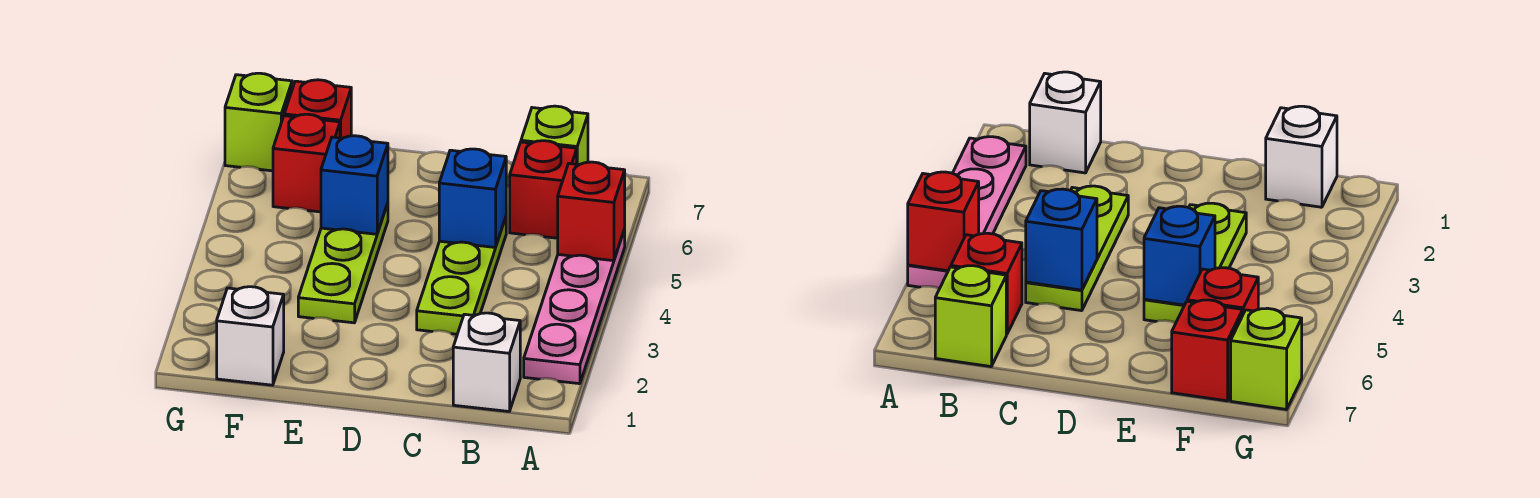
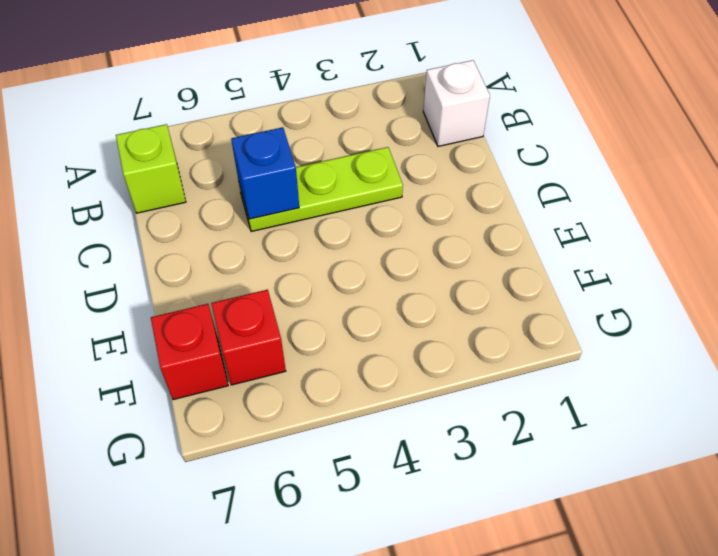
none -> pink 1x4 plate [524,229,625,384]
none -> red 1x1 brick [510,141,577,238]
none -> lime 1x3 plate [298,203,388,323]

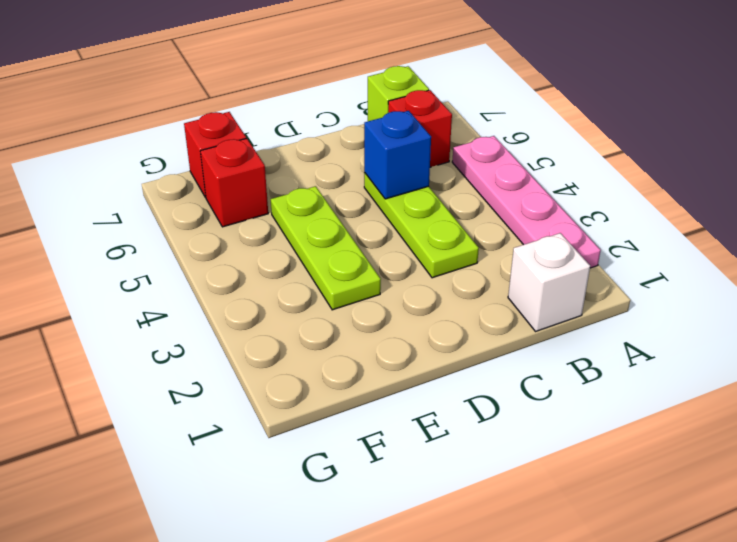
none -> white 1x1 brick [217,287,284,385]
none -> lime 1x1 brick [225,73,292,171]
none -> red 1x1 brick [558,162,625,261]

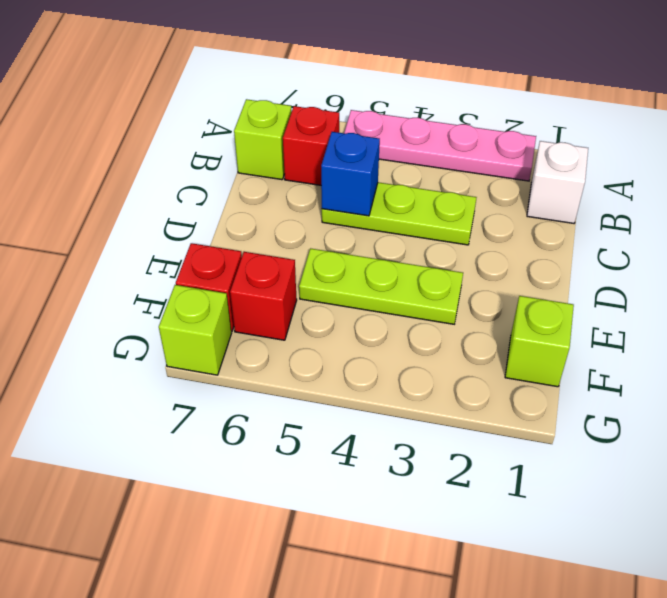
lime 1x1 brick [505,296,574,387] -> white 1x1 brick [217,287,284,385]
none -> red 1x1 brick [558,162,625,261]
none -> blue 1x1 brick [321,136,388,234]

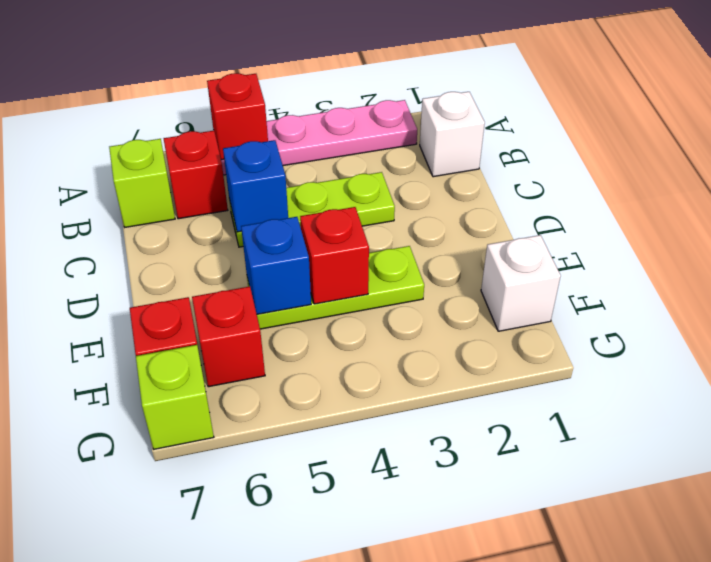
red 1x1 brick [300,207,369,304] -> none

